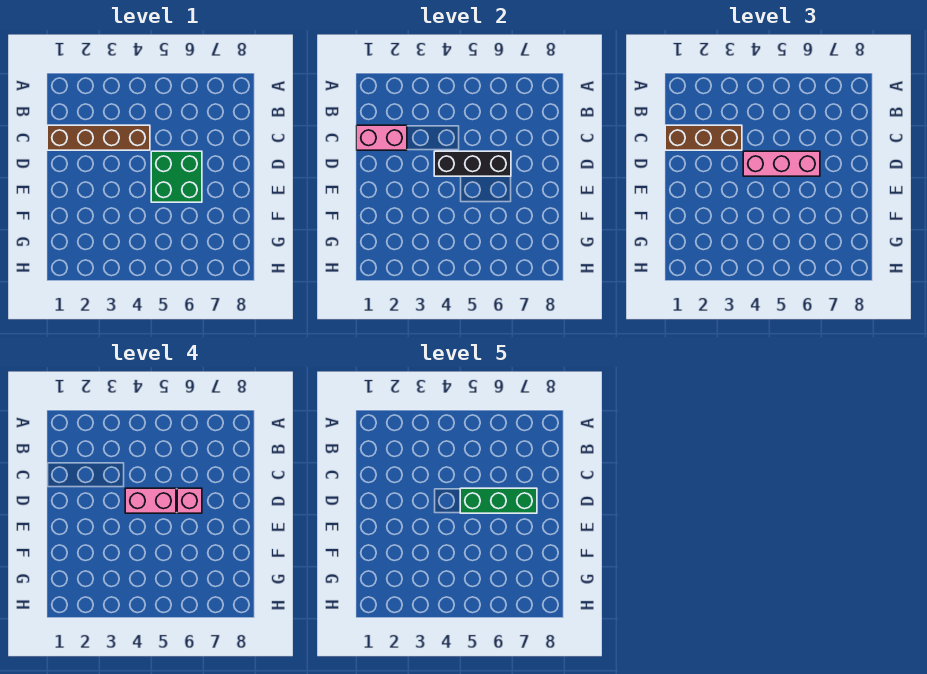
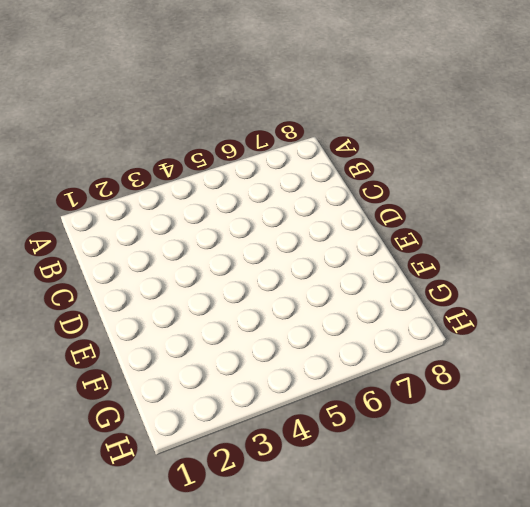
none -> brown 1x4 brick [47,125,150,150]
none -> green 2x2 brick [151,151,202,202]

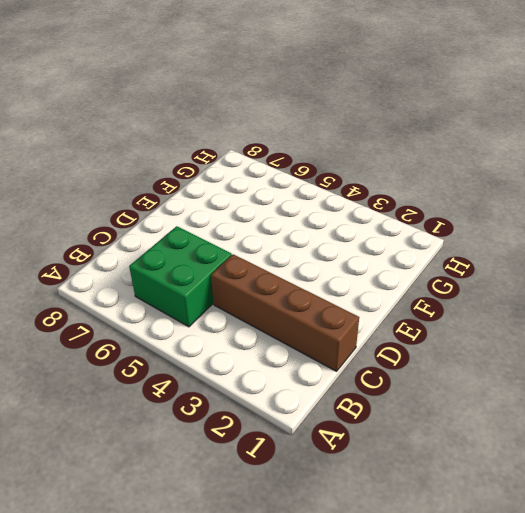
green 2x2 brick [129,226,232,327] -> green 2x2 brick moved to [151,151,202,202]
none -> pink 1x2 brick [356,125,407,150]
none -> black 1x3 brick [434,151,511,176]

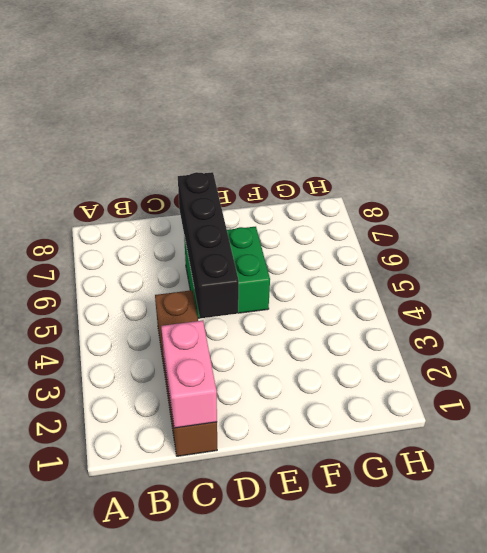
black 1x4 brick [178,172,239,318] -> black 1x3 brick [434,151,511,176]
none -> brown 1x3 brick [665,125,742,150]
none -> pink 1x3 brick [743,151,820,176]

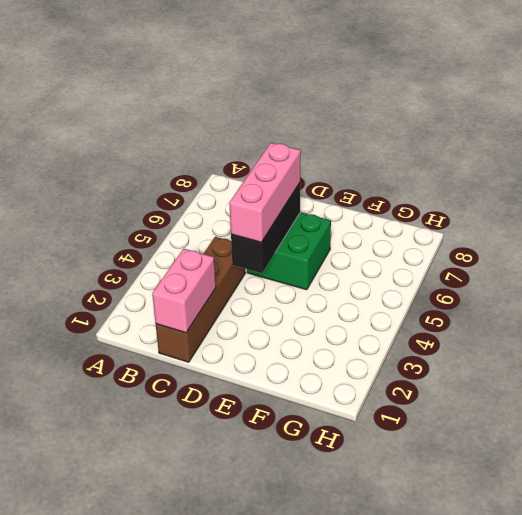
none -> brown 1x3 brick [665,125,742,150]
none -> pink 1x2 brick [125,488,176,513]

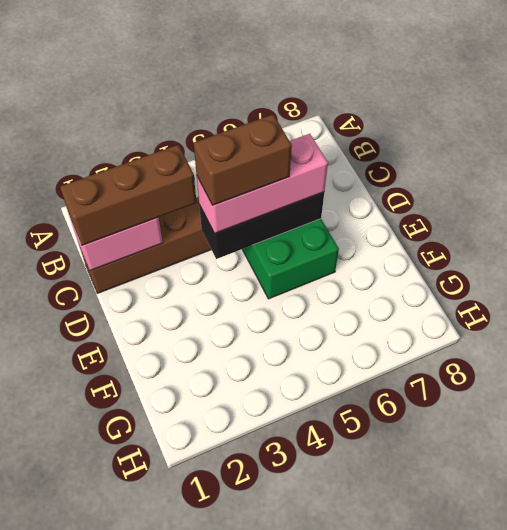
brown 1x2 brick [194,115,292,205] -> pink 1x2 brick [125,488,176,513]
none -> pink 1x1 brick [177,488,202,513]
none -> green 1x3 brick [460,488,537,513]

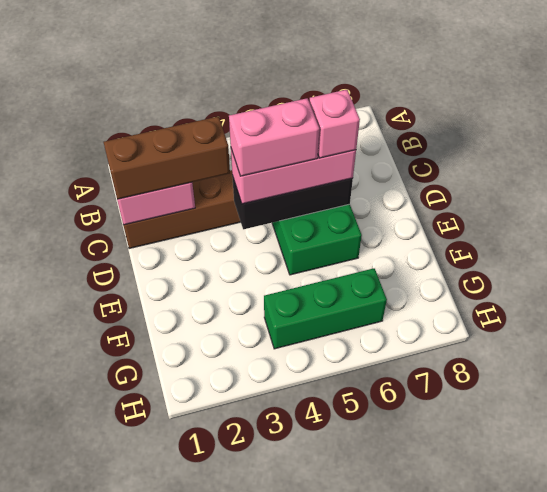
green 1x3 brick [264,268,387,349] -> green 1x3 brick moved to [460,488,537,513]

